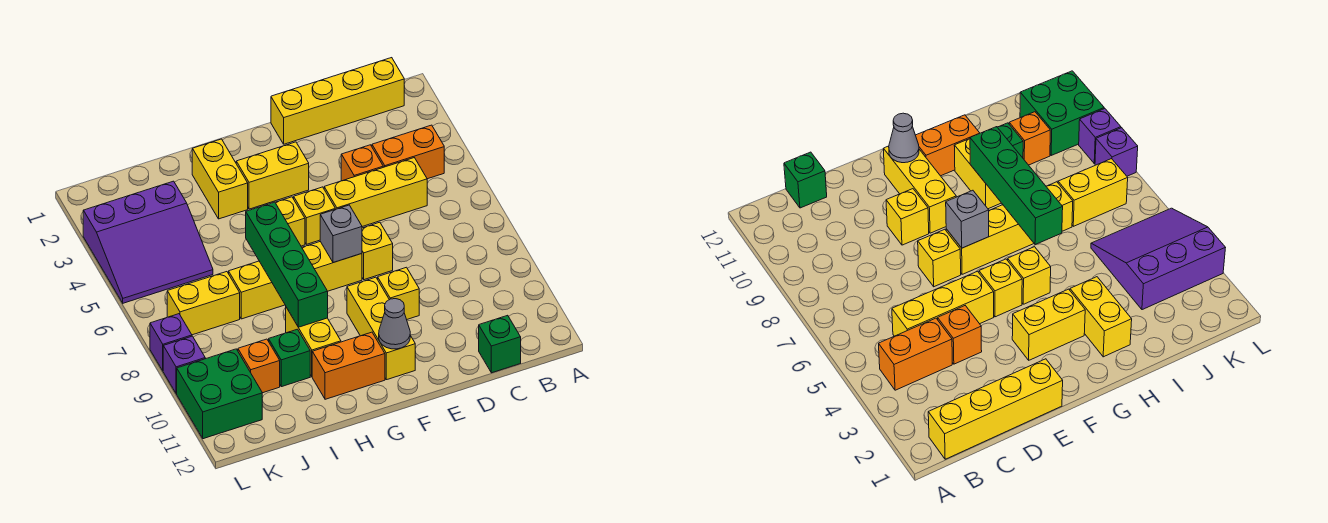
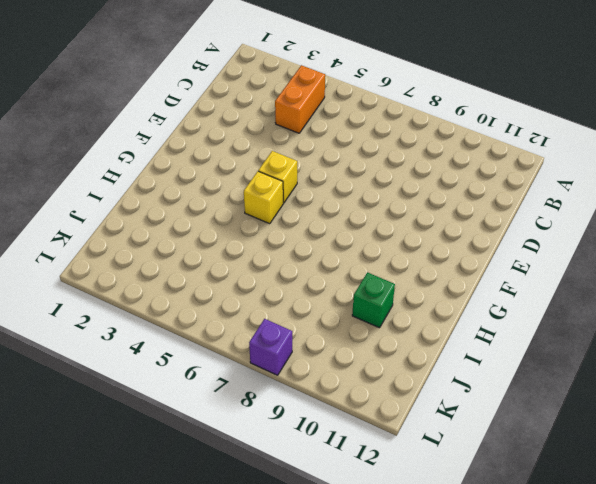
none -> yellow 1x4 brick [271,58,404,144]
none -> yellow 1x3 brick [324,158,427,227]
none -> green 1x1 brick [479,315,521,373]

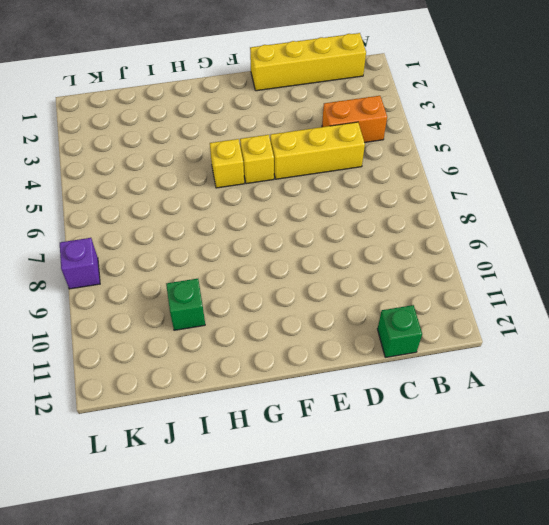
none -> orange 1x1 brick [341,145,383,181]
none -> yellow 1x1 brick [362,222,393,280]
none -> yellow 1x1 brick [378,267,419,320]

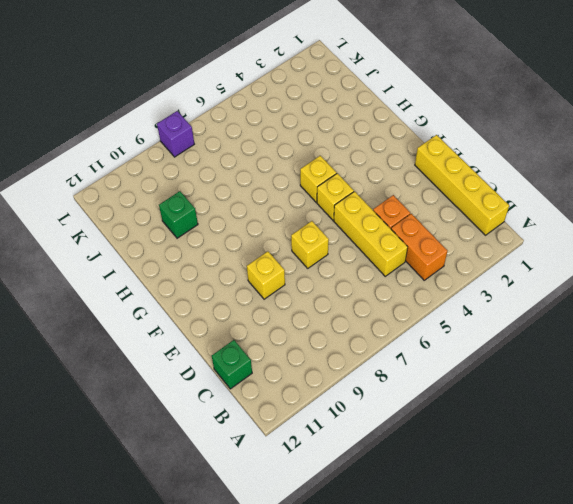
none -> yellow 1x2 brick [236,142,309,209]
none -> yellow 1x4 brick [229,241,362,319]
none -> yellow 1x3 brick [347,277,415,380]

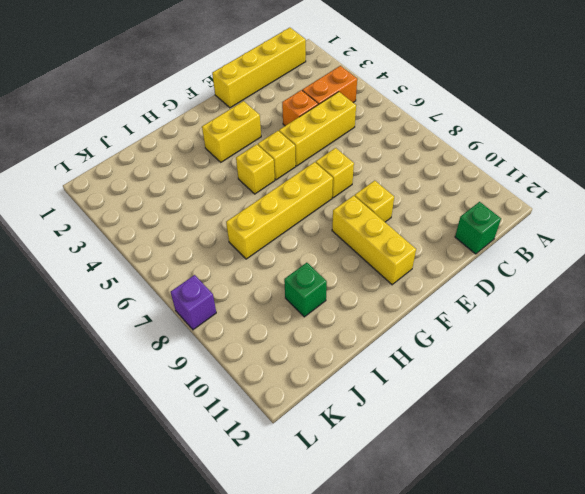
none -> orange 1x2 brick [312,332,385,399]
none -> yellow 1x2 brick [192,139,248,219]
none -> yellow 1x2 brick [286,307,341,376]

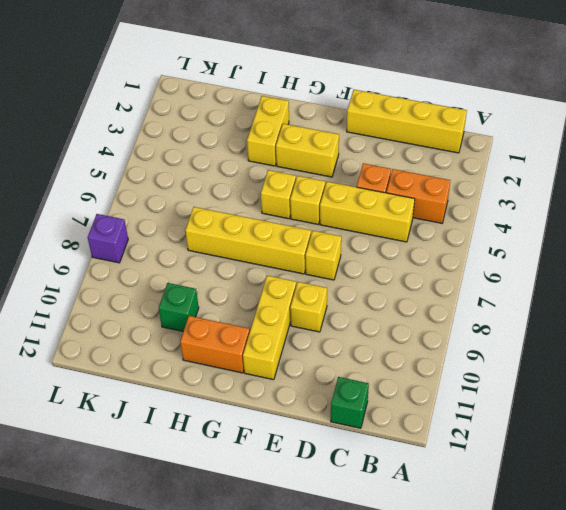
none -> yellow 1x2 brick [286,307,341,376]
none -> purple 3x3 slope [83,181,213,303]
none -> yellow 1x2 brick [167,272,240,335]

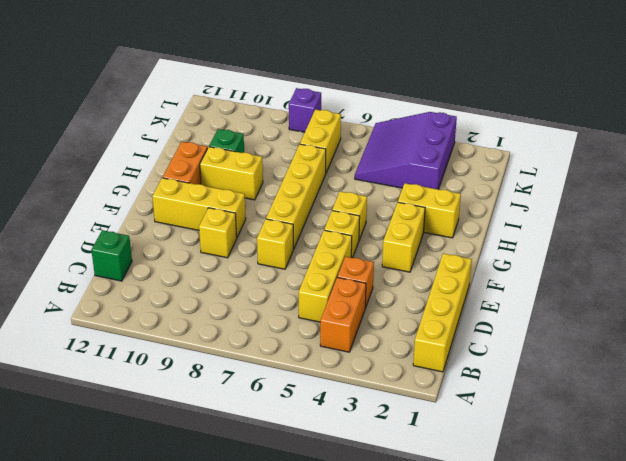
none -> orange 1x1 brick [238,339,280,393]
none -> green 2x2 brick [177,349,262,439]
none -> purple 1x1 brick [163,336,205,394]

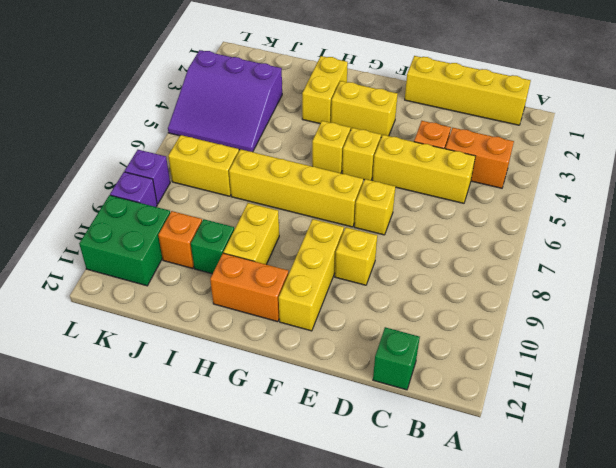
none -> grey 1x1 brick [320,205,362,263]
none -> grey 1x1 cone [379,299,410,349]
none -> green 1x4 brick [246,202,328,327]

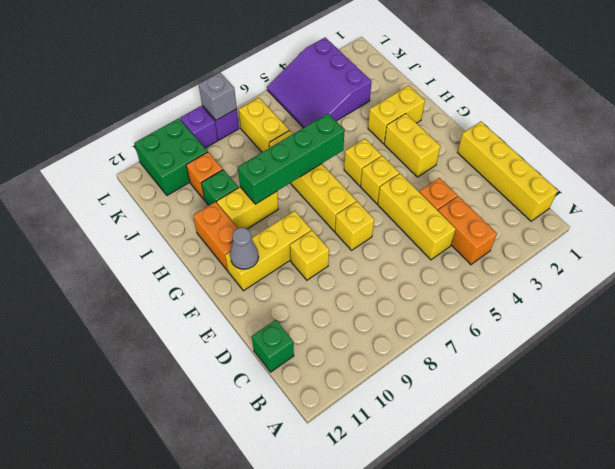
grey 1x1 brick [199,72,237,120] -> grey 1x1 brick moved to [320,205,362,263]

